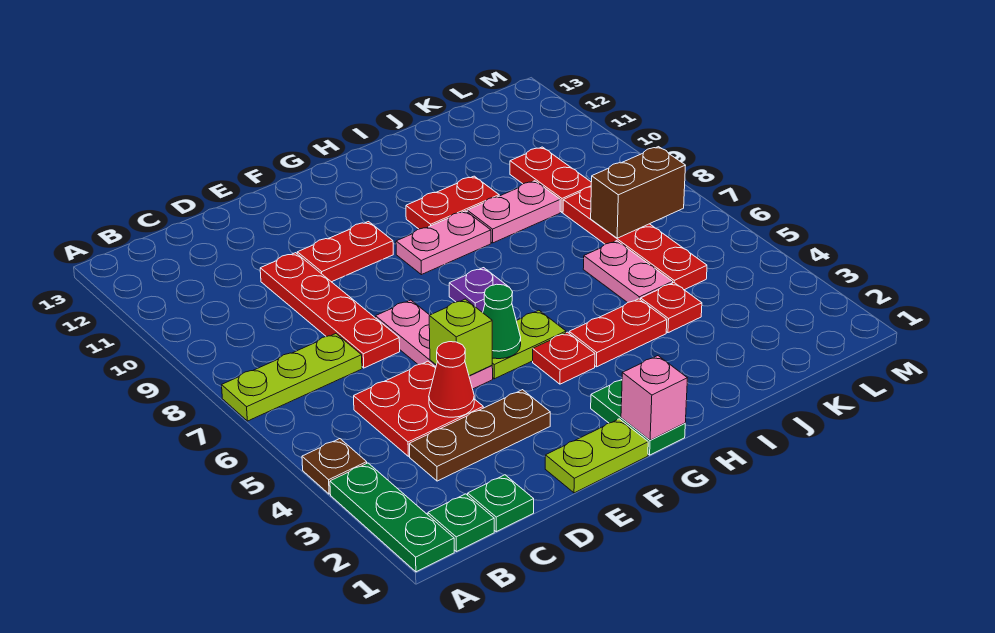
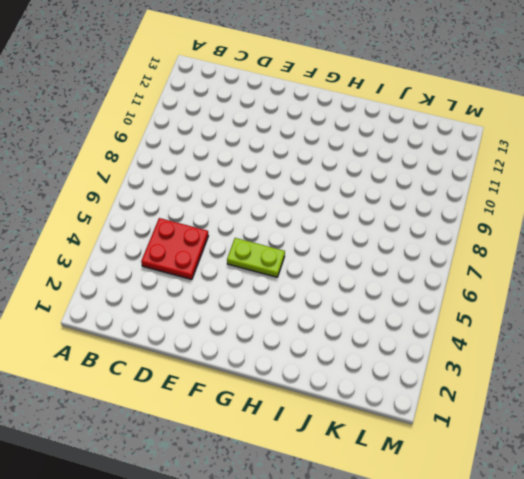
none -> green 1x3 plate [330,463,454,572]
none -> brown 1x1 plate [302,439,367,494]
none -> lime 1x3 plate [222,334,362,421]

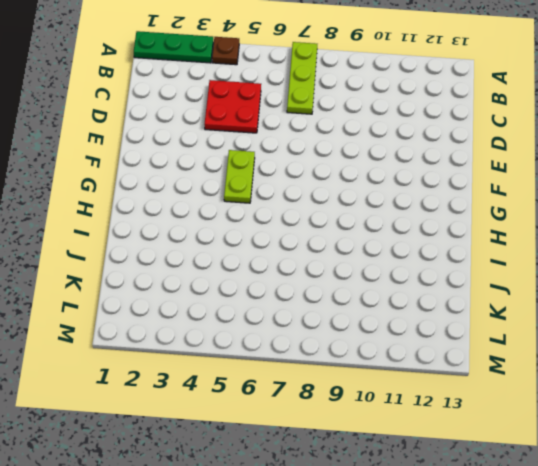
none -> green 1x1 plate [428,494,494,552]
none -> green 1x1 plate [468,475,534,532]
none -> brown 1x3 plate [409,390,550,481]

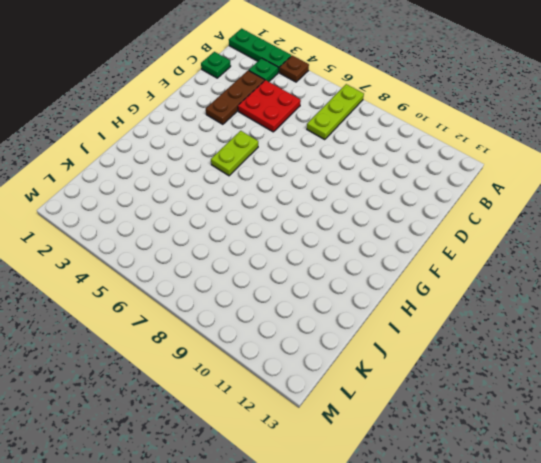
green 1x1 plate [249,58,278,82] -> green 1x1 plate moved to [428,494,494,552]
none -> red 1x4 plate [260,253,400,368]
none -> lime 1x2 plate [545,419,648,493]
none -> pink 1x3 plate [376,300,493,389]

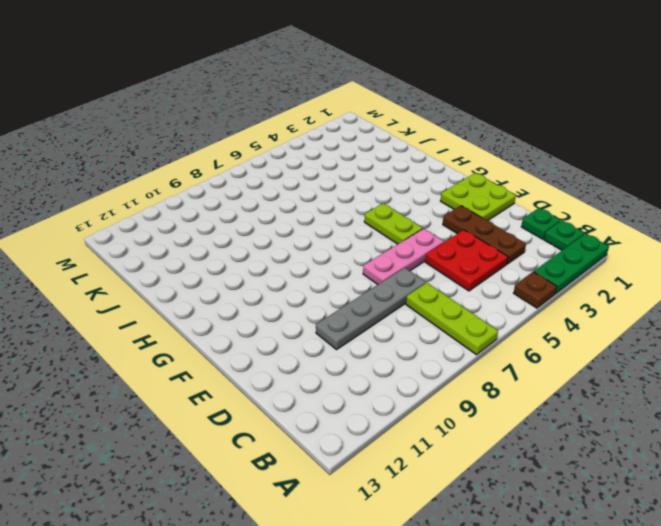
grey 1x4 plate [316,268,426,350] -> red 1x4 plate [260,253,400,368]
lime 2x2 plate [440,173,516,220] -> lime 1x2 plate [545,419,648,493]
none -> red 1x2 plate [297,222,393,282]
none -> green 1x2 plate [591,380,685,455]
none -> red 1x1 plate [533,332,595,384]

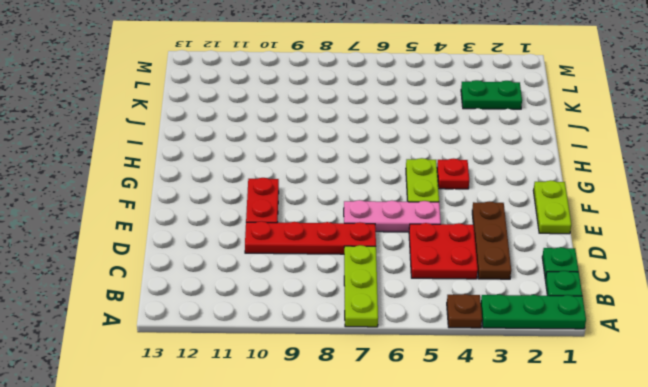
green 1x2 plate [461,80,522,109] -> green 1x2 plate moved to [591,380,685,455]
none -> purple 1x1 plate [449,268,508,313]
none -> pink 1x2 plate [396,211,491,275]
none -> red 1x2 plate [569,299,667,367]

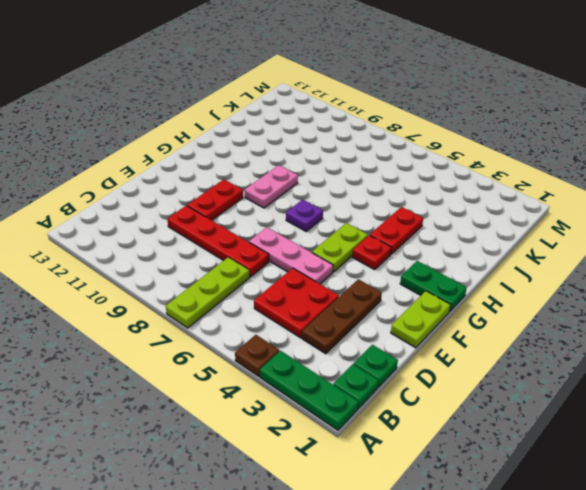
none -> red 1x2 plate [406,176,499,229]
none -> pink 1x2 plate [467,181,560,243]
none -> red 1x1 plate [641,283,702,333]

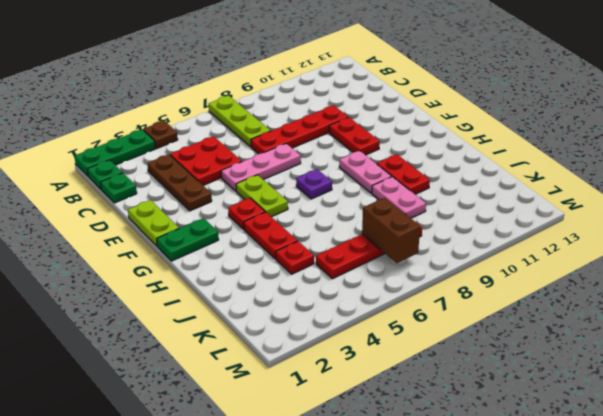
none -> pink 1x2 plate [583,241,673,303]
none -> red 1x2 plate [510,147,591,212]
none -> red 1x1 cone [429,342,474,417]

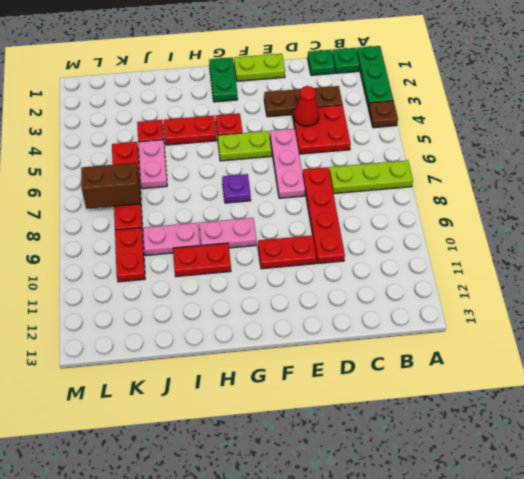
none -> lime 1x1 brick [429,299,492,376]
none -> green 1x1 cone [483,284,521,359]
none -> pink 1x1 brick [621,356,687,440]

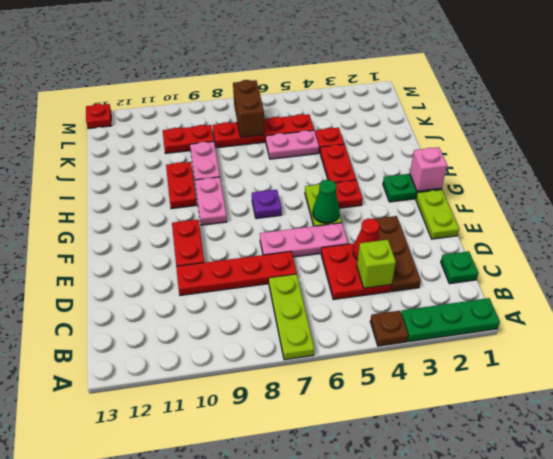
lime 1x1 brick [357,240,396,288] -> lime 1x1 brick moved to [429,299,492,376]
red 1x1 plate [86,104,112,129] -> none
none -> green 1x1 plate [428,494,494,552]

